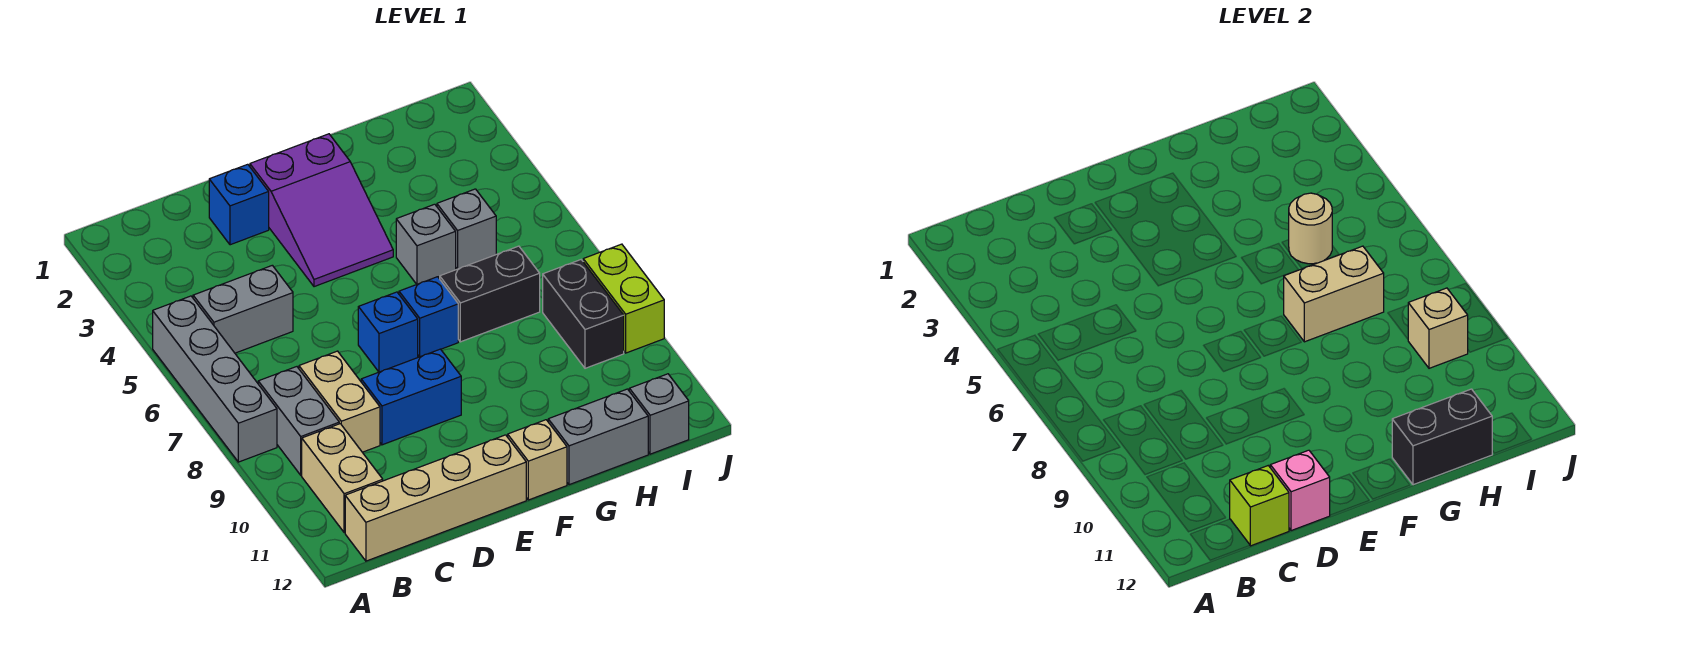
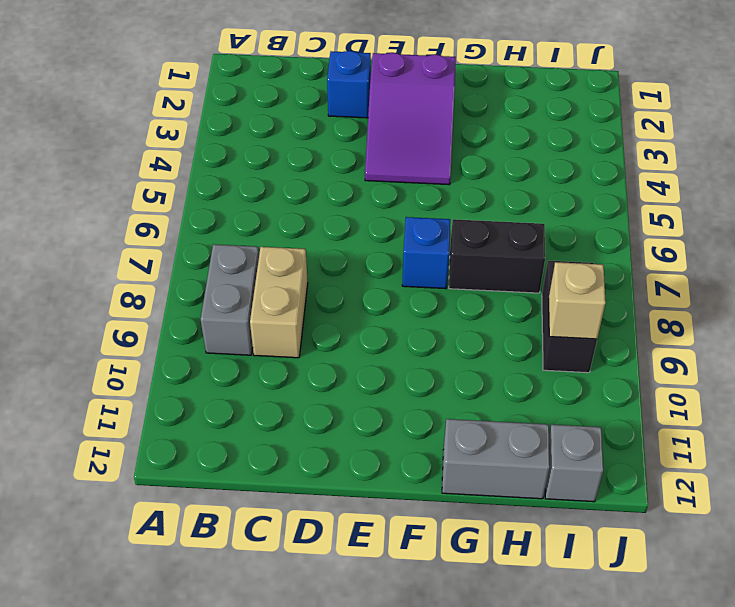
none -> grey 1x4 brick [153,296,277,462]
none -> grey 1x2 brick [193,265,293,353]
none -> tan 1x2 brick [302,424,383,533]

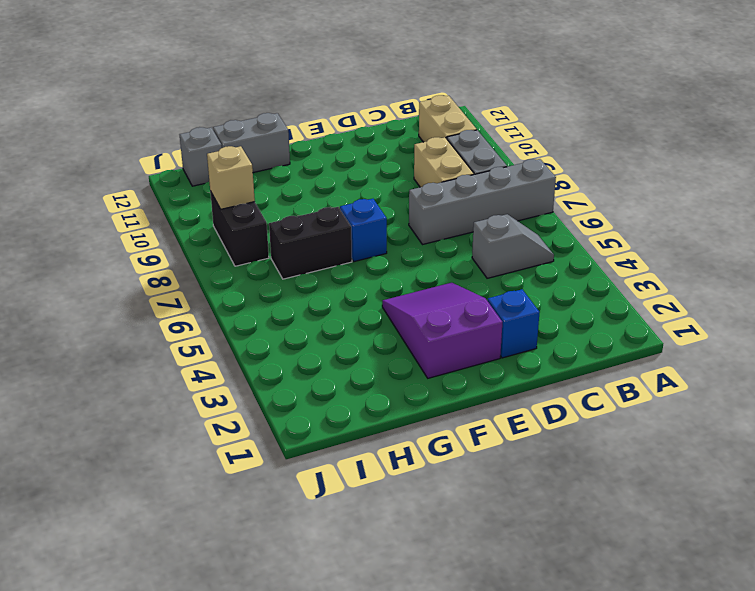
grey 1x4 brick [409,159,556,245] -> grey 1x4 brick turned to [153,296,277,462]
grey 1x2 slope [472,214,554,278] -> grey 1x2 brick [193,265,293,353]
none -> tan 1x4 brick [345,435,526,561]
none -> blue 1x2 brick [361,349,461,445]
none -> blue 1x1 brick [358,292,418,372]

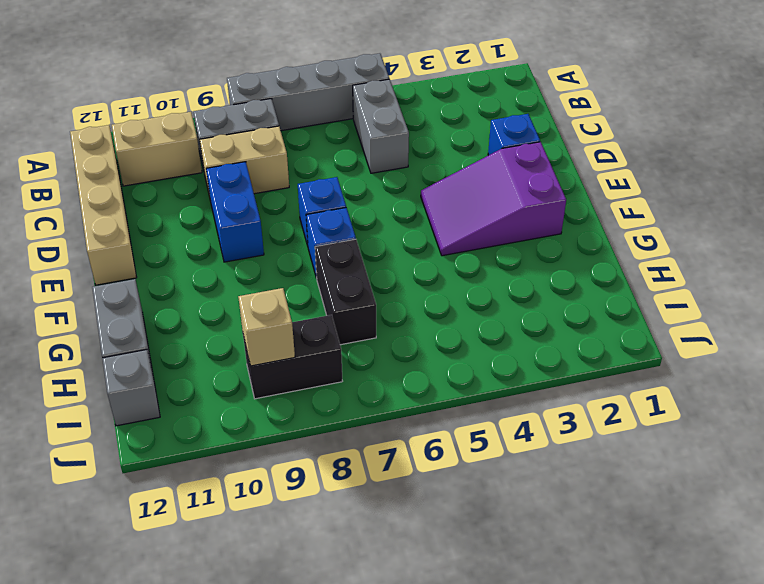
none -> tan 1x1 brick [508,420,567,500]
none -> grey 1x1 brick [396,204,456,284]
none -> grey 1x1 brick [437,189,496,269]

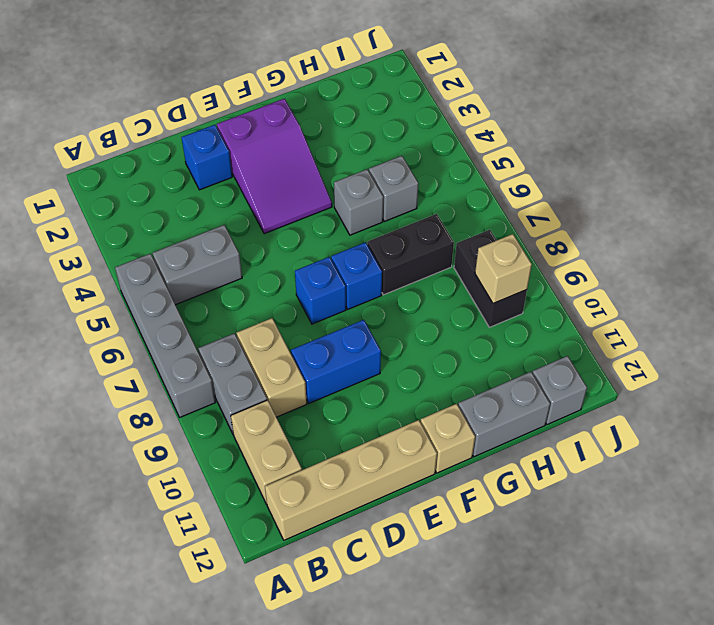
none -> lime 1x2 brick [583,244,664,353]
none -> lime 1x1 brick [1230,466,1289,546]
none -> pink 1x1 brick [1270,450,1330,531]

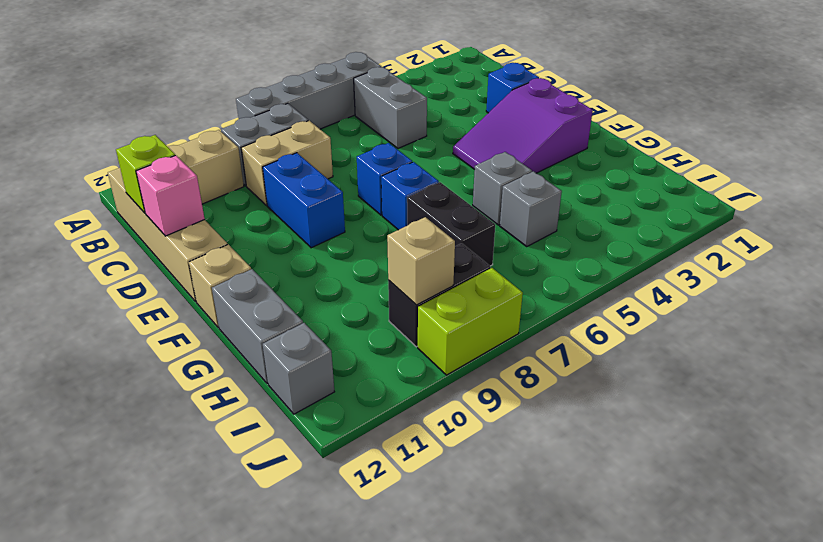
none -> tan 1x2 brick [1284,246,1384,342]
none -> black 1x2 brick [1392,389,1492,485]
none -> tan 1x1 round brick [1289,193,1332,264]

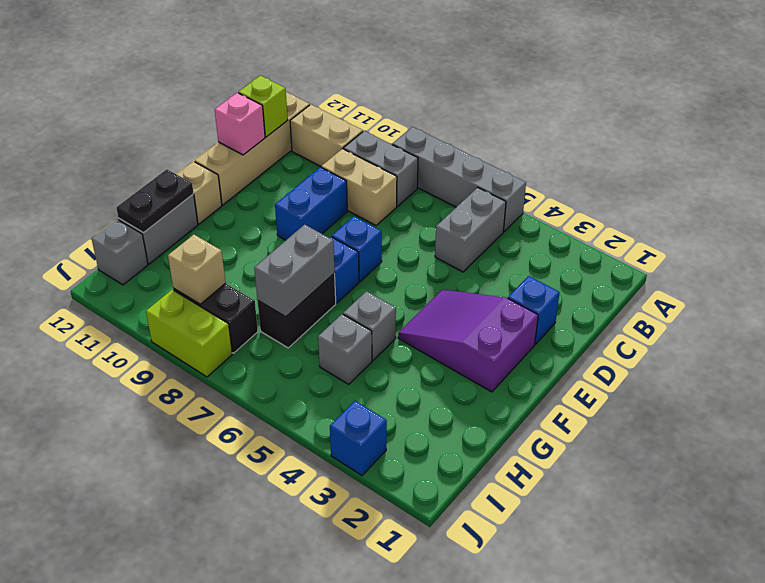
grey 1x2 brick [254,225,335,317] -> tan 1x2 brick [1284,246,1384,342]
black 1x2 plate [116,169,194,233] -> black 1x2 brick [1392,389,1492,485]
blue 1x1 brick [330,401,387,475] -> none
none -> tan 1x1 round brick [1289,193,1332,264]

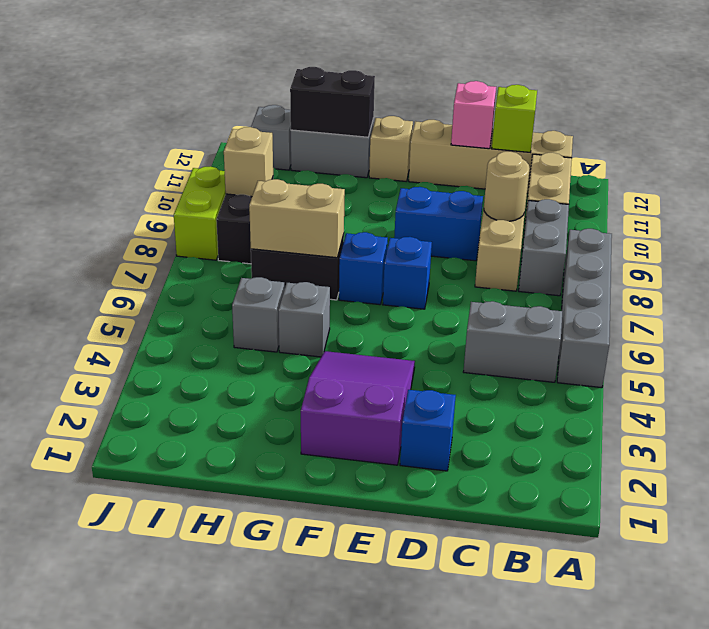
tan 1x1 round brick [484,152,530,221] -> tan 1x1 round brick moved to [1289,193,1332,264]

